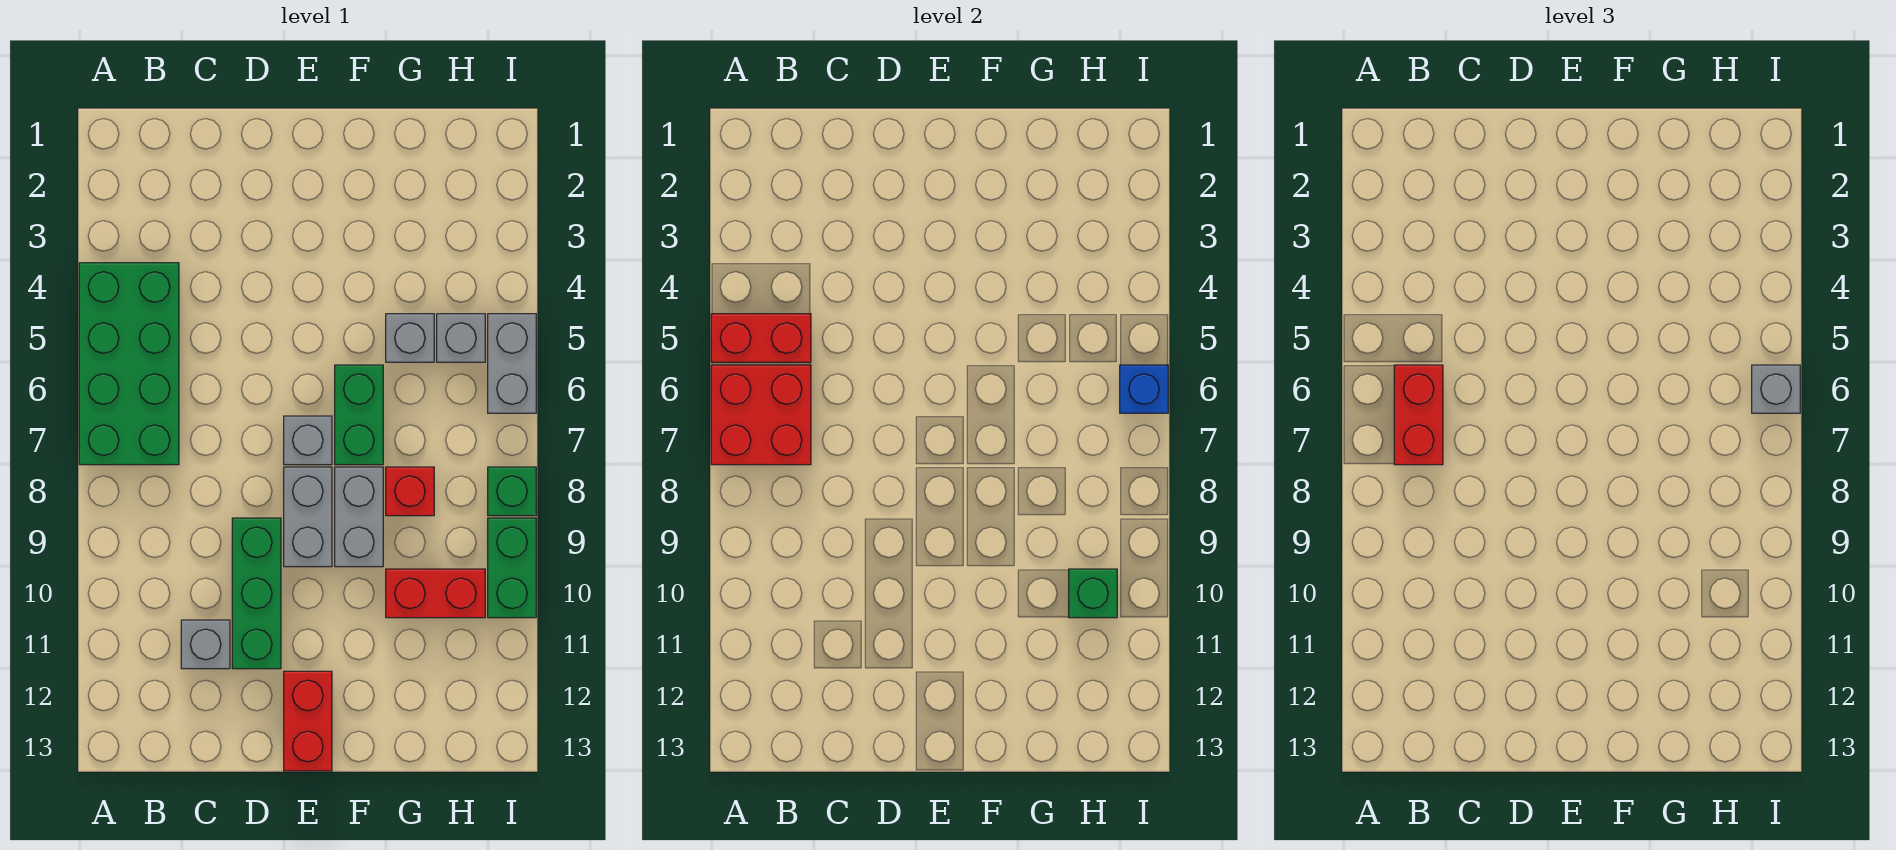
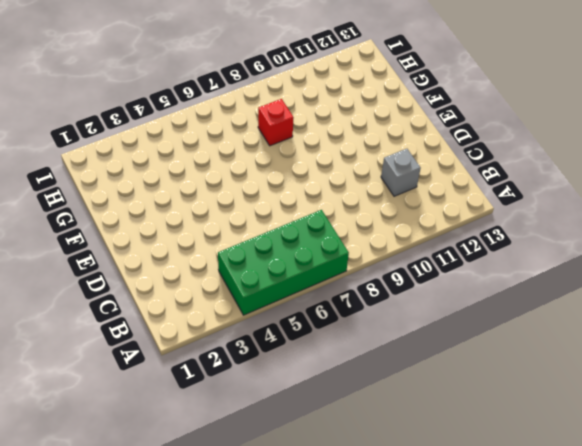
none -> green 1x3 brick [232,518,281,669]
none -> grey 1x1 brick [284,416,332,465]
none -> grey 1x2 brick [284,467,332,567]

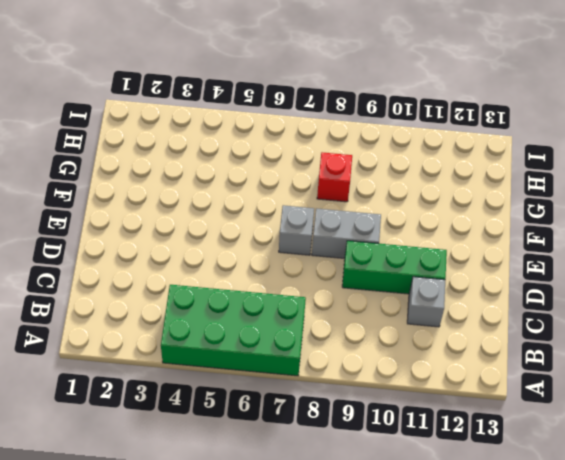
none -> red 1x2 brick [284,671,332,771]
none -> green 1x2 brick [335,365,383,465]
none -> grey 1x2 brick [335,467,383,567]

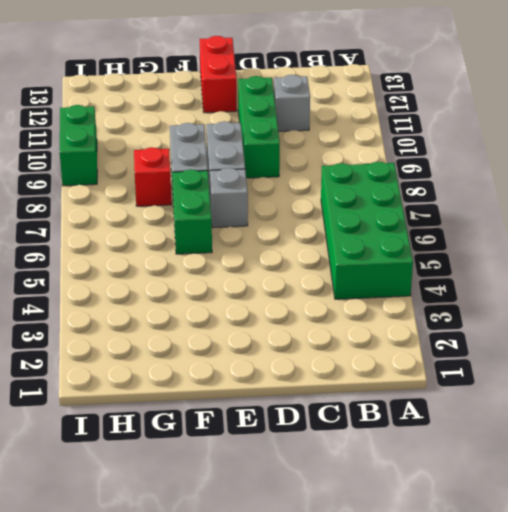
none -> grey 1x1 brick [386,314,434,362]
none -> red 1x2 brick [386,569,485,618]
none -> grey 1x1 brick [437,314,485,362]

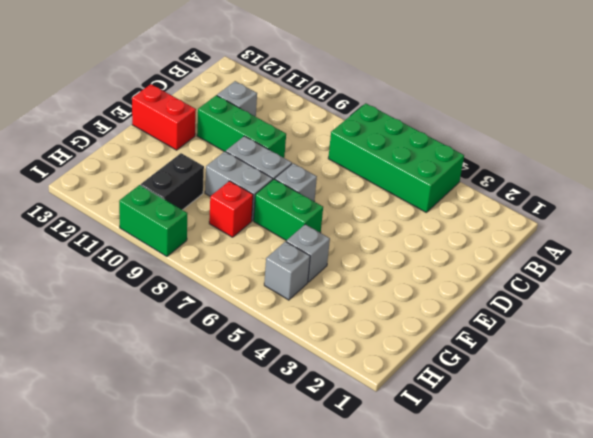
black 1x2 brick [141,153,204,210] -> red 1x2 brick [386,569,485,618]
none -> grey 1x2 brick [488,314,536,413]
none -> green 1x1 brick [488,467,536,516]
none -> red 1x2 brick [711,314,811,362]

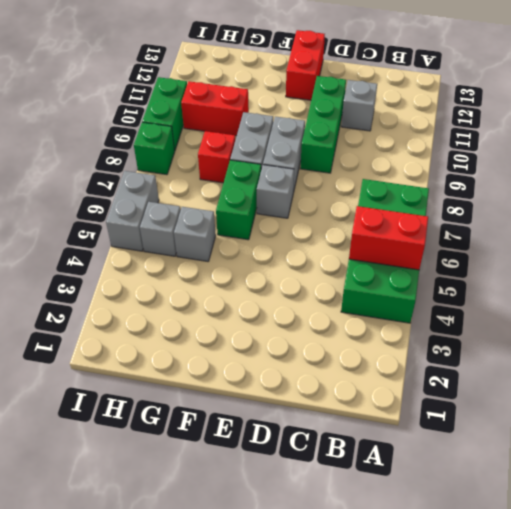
none -> red 2x2 brick [711,365,811,465]
none -> green 1x1 brick [1069,569,1117,618]
none -> blue 1x1 brick [1120,365,1168,413]

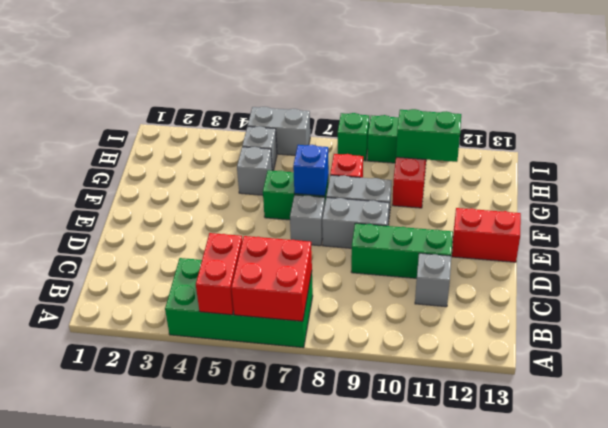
blue 1x1 brick [293,145,329,196] -> blue 1x1 brick moved to [1120,365,1168,413]
green 1x2 brick [396,109,461,162] -> green 1x1 brick [1069,569,1117,618]
none -> red 1x2 brick [1394,365,1443,465]
none -> grey 1x1 brick [1752,365,1800,413]

